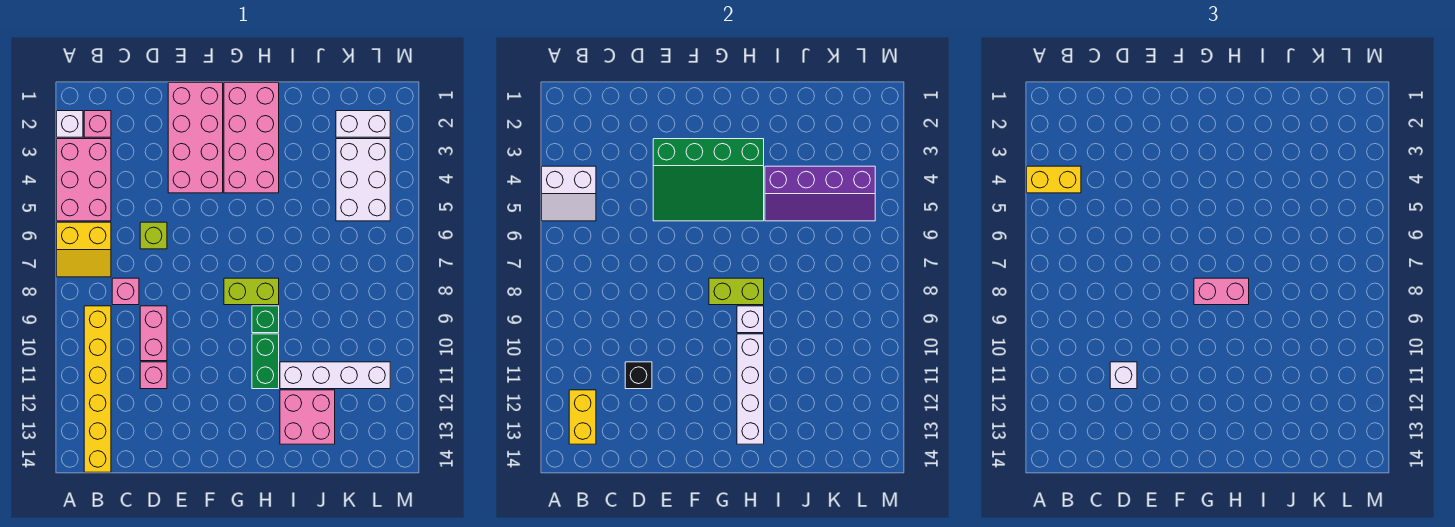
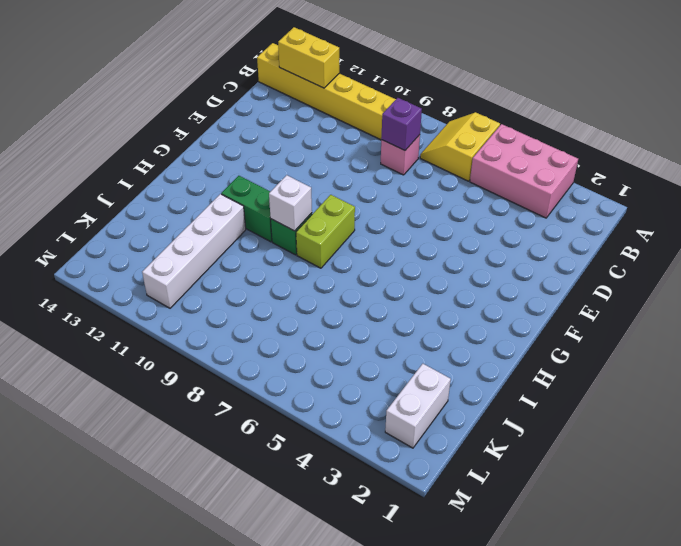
purple 1x1 brick [381,98,422,150] -> none
none -> white 1x1 brick [57,111,83,137]
none -> pink 1x1 brick [84,111,111,137]
none -> lime 1x1 brick [140,222,167,249]

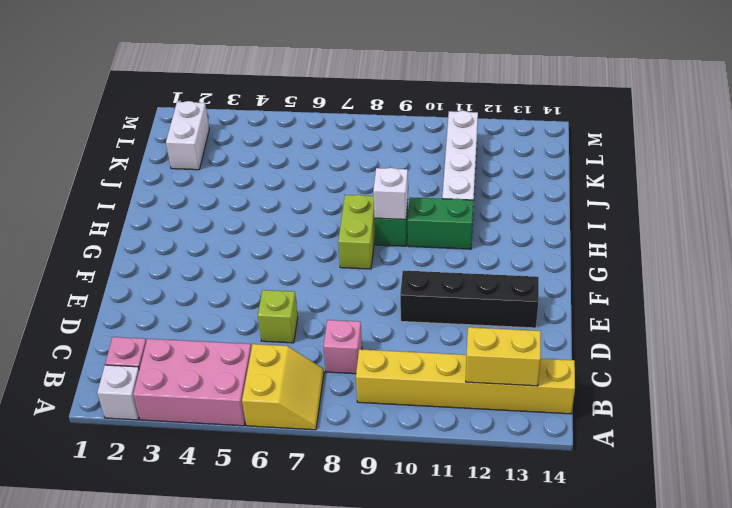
black 1x4 brick [400,271,539,328] -> none
none -> pink 1x2 brick [140,306,167,361]
none -> pink 1x1 brick [140,362,167,389]
none -> pink 2x4 brick [168,83,223,193]

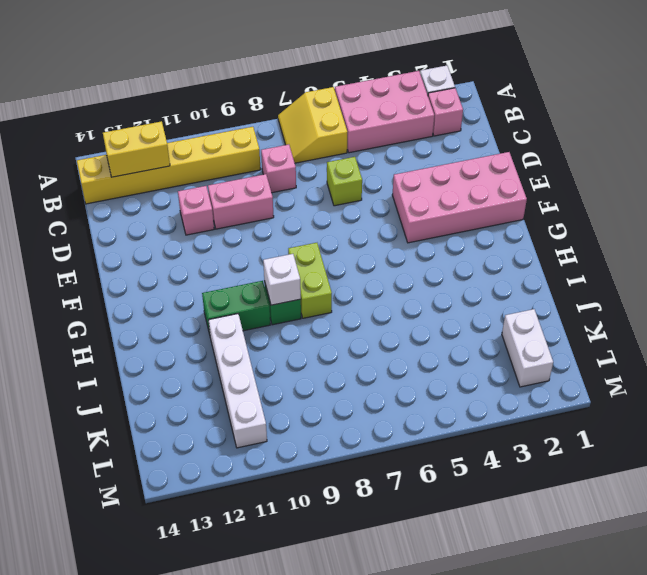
none -> pink 2x4 brick [224,83,279,193]
none -> pink 2x2 brick [280,390,335,444]
none -> white 2x3 brick [336,139,390,221]

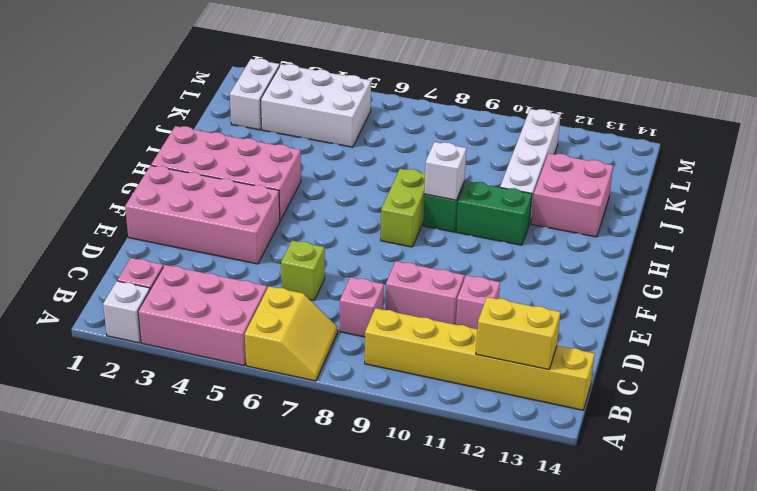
none -> white 2x2 slope [542,166,596,221]
none -> black 1x1 brick [625,362,652,389]
none -> green 3x4 slope [653,139,764,221]

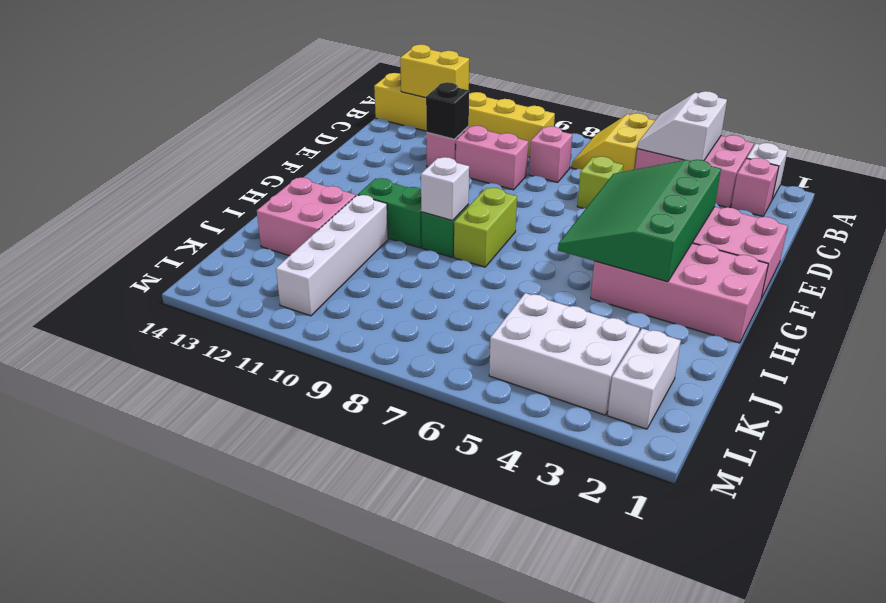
none -> lime 1x2 brick [709,278,764,305]
none -> white 1x4 brick [737,334,764,444]
none -> purple 2x4 slope [765,166,875,221]

